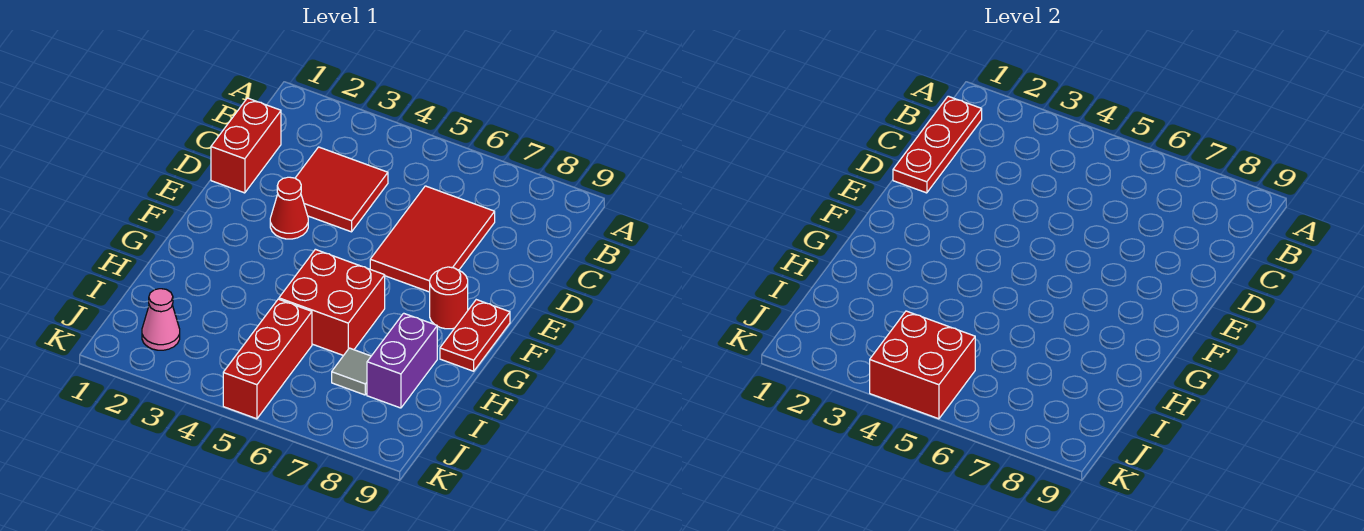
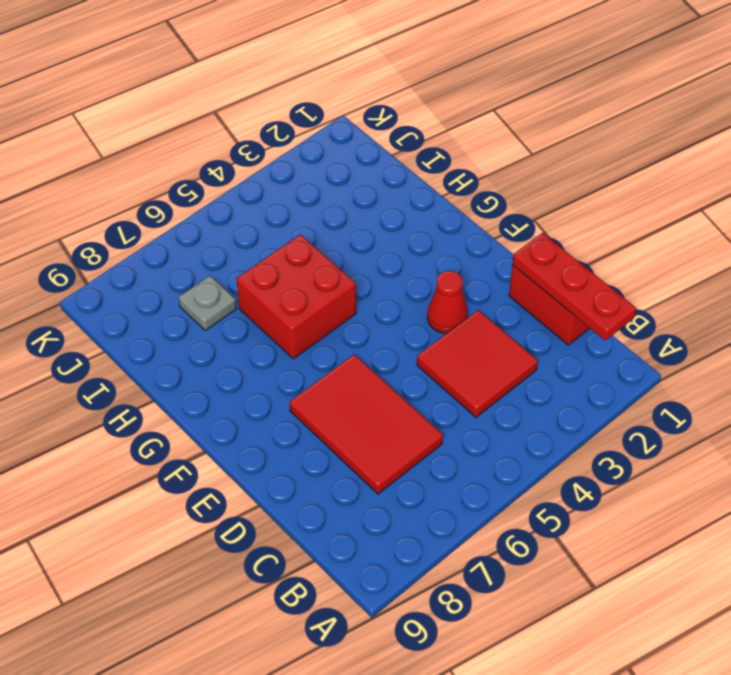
grey 1x1 plate [179,276,237,330] -> grey 1x1 tile [332,348,371,395]
none -> red 1x1 round brick [430,267,468,329]
none -> red 1x2 plate [440,300,510,371]
none -> purple 1x2 brick [367,313,437,408]

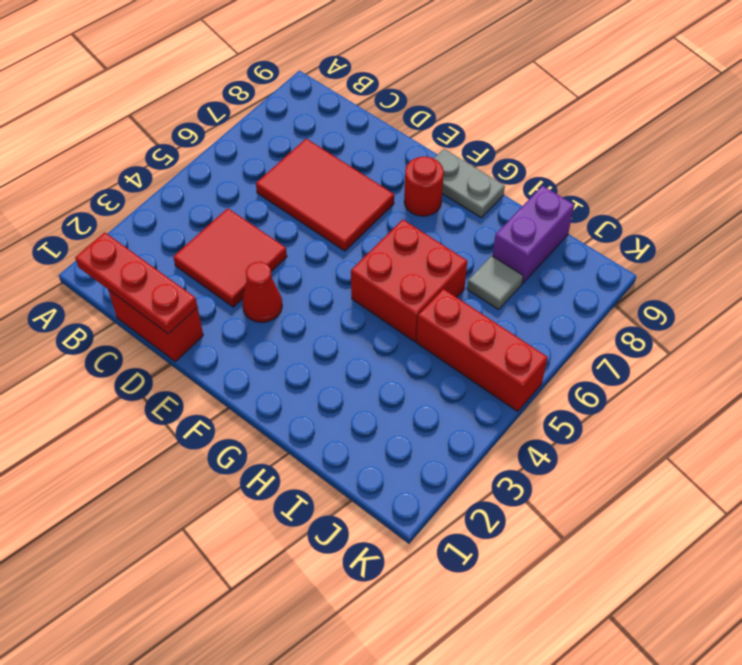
grey 1x2 plate [434,149,505,218] -> red 1x2 plate [440,300,510,371]
purple 1x2 brick [493,186,574,284] -> purple 1x2 brick turned to [367,313,437,408]
none -> pink 1x1 cone [142,289,180,350]
none -> red 2x2 brick [870,311,975,419]

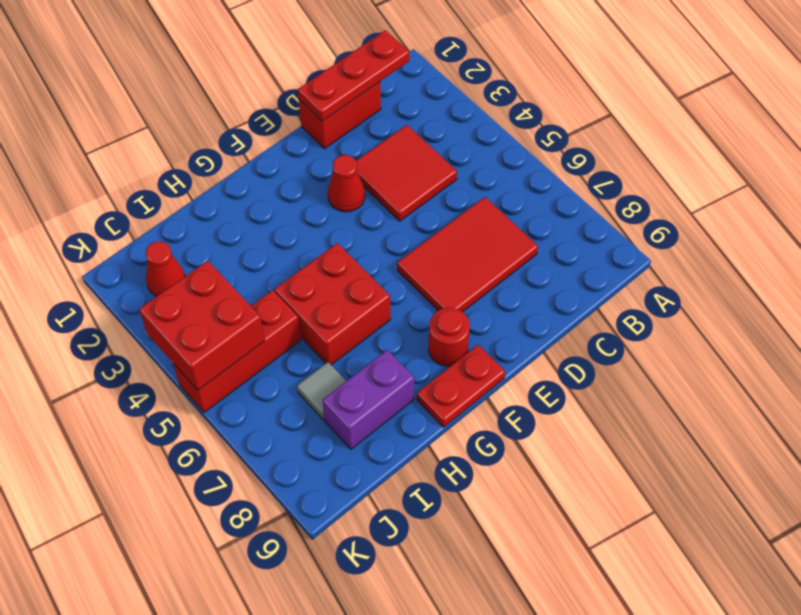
red 1x1 cone [146,241,185,296] -> pink 1x1 cone [142,289,180,350]

